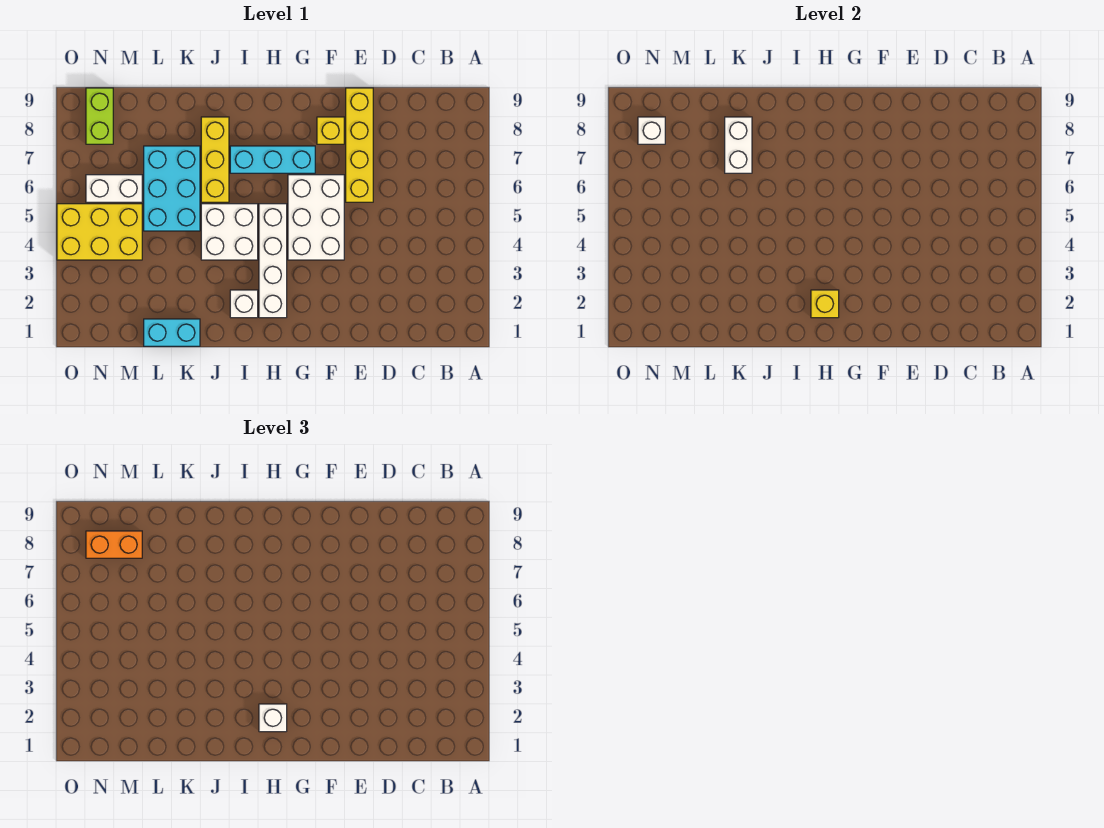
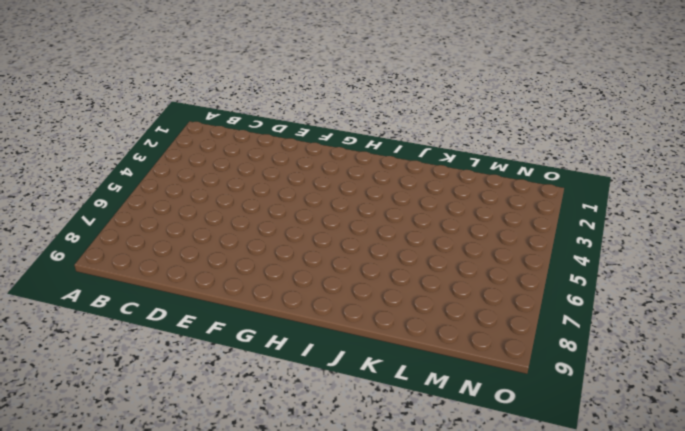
none -> yellow 1x4 brick [346,88,373,202]
none -> white 2x3 brick [288,175,344,260]
none -> yellow 1x1 brick [317,117,344,144]

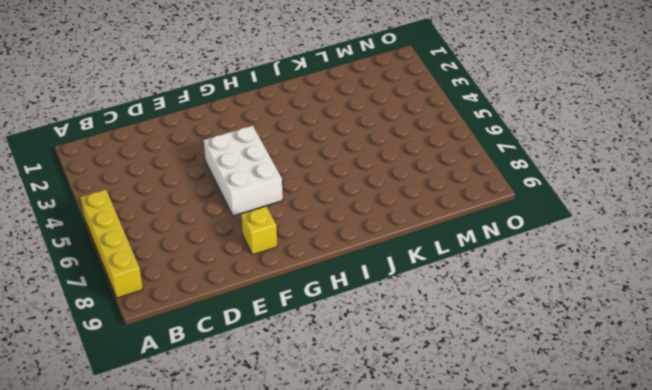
yellow 1x4 brick [80,190,143,298] -> yellow 1x4 brick moved to [346,88,373,202]
none -> cyan 1x3 brick [230,146,315,173]
none -> white 1x4 brick [259,204,287,318]
none -> white 1x1 brick [230,290,258,318]

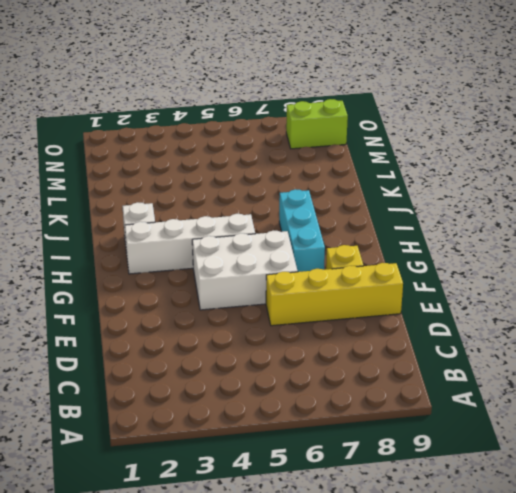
none -> white 2x2 brick [201,204,258,260]
none -> yellow 1x3 brick [201,117,229,202]
none -> cyan 1x2 brick [144,319,200,346]

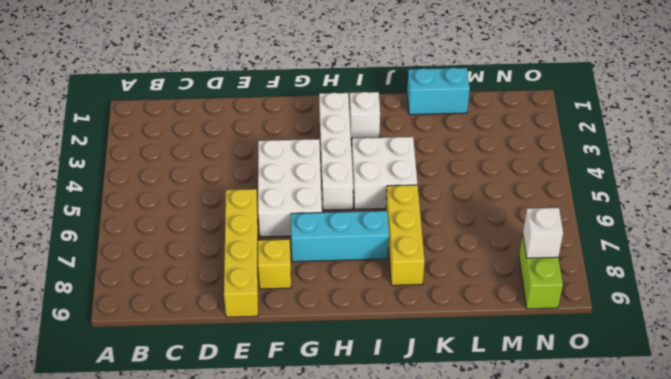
none -> cyan 2x3 brick [144,146,200,231]
none -> yellow 2x3 brick [57,204,142,260]
none -> white 1x2 brick [86,175,142,202]

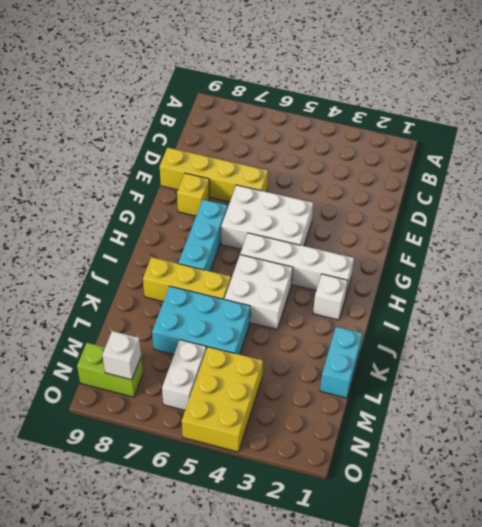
none -> yellow 1x1 brick [811,290,839,318]
none -> white 1x2 brick [725,117,752,173]
none -> white 1x1 brick [259,704,287,732]

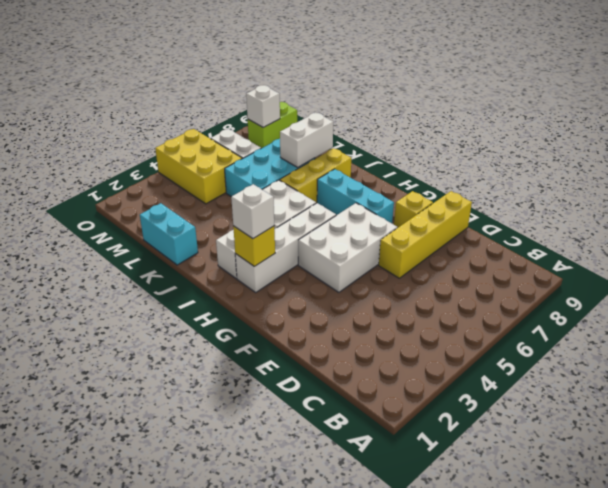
none -> orange 1x2 brick [86,531,142,558]

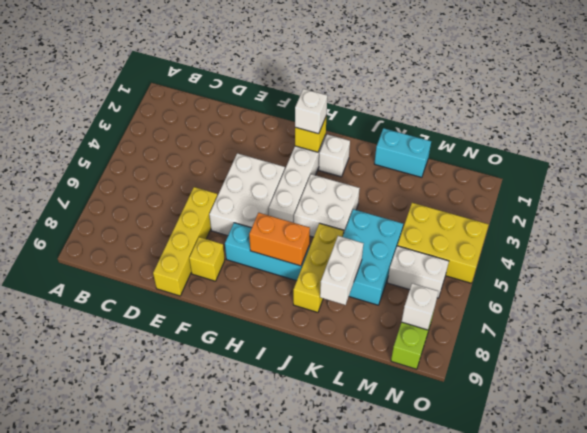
orange 1x2 brick [249,213,310,266] -> orange 1x2 brick moved to [86,531,142,558]

